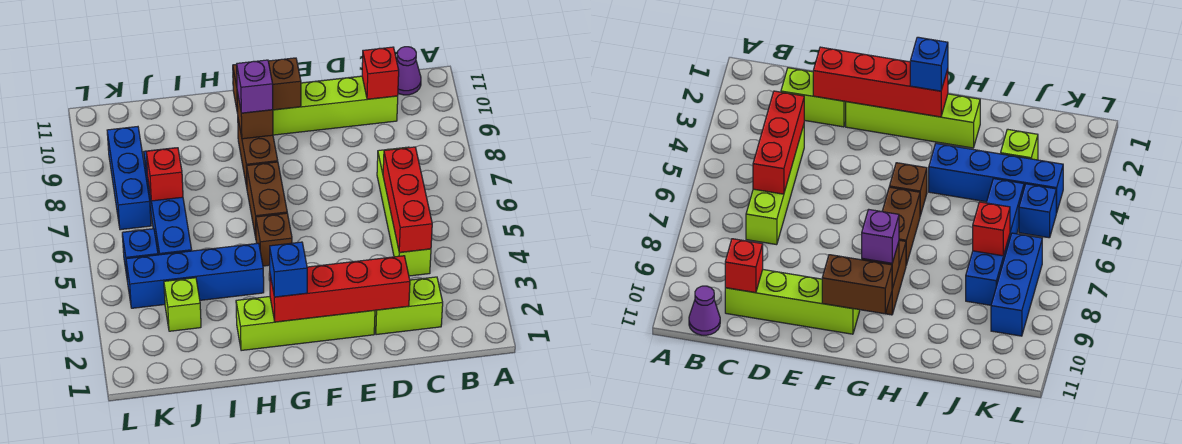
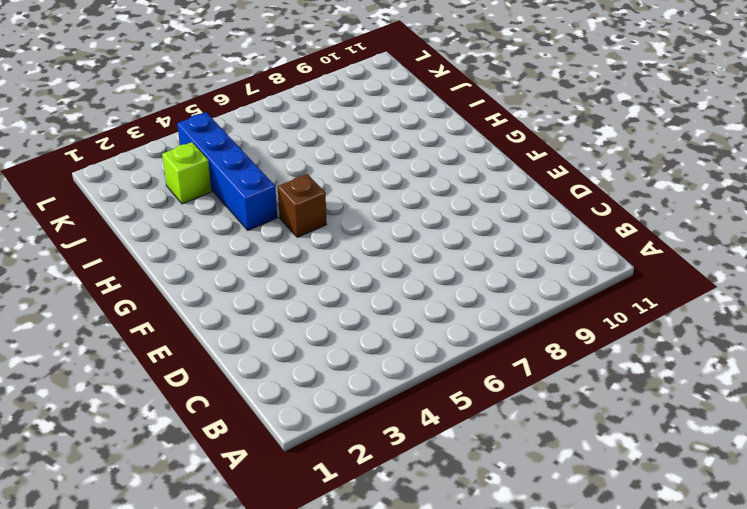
none -> purple 1x1 cone [397,47,421,95]
none -> lime 1x2 brick [375,277,443,335]
none -> lime 1x4 brick [377,147,431,276]

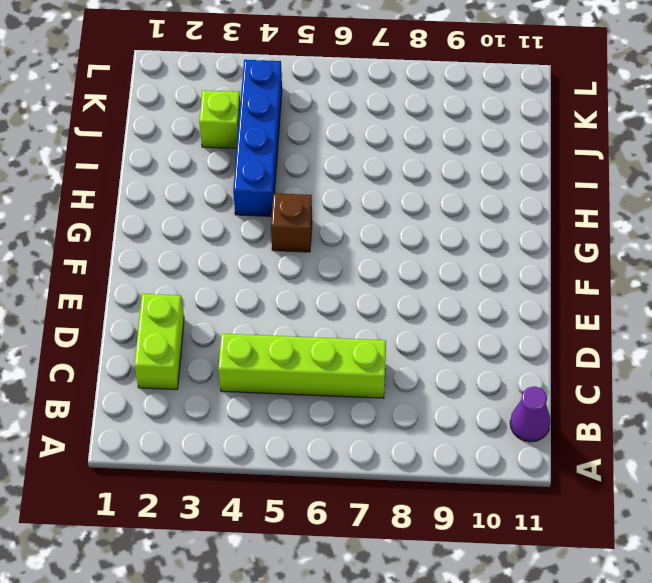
none -> lime 1x4 brick [273,76,398,135]
none -> lime 1x4 brick [236,297,375,351]
none -> brown 1x2 brick [247,162,287,238]

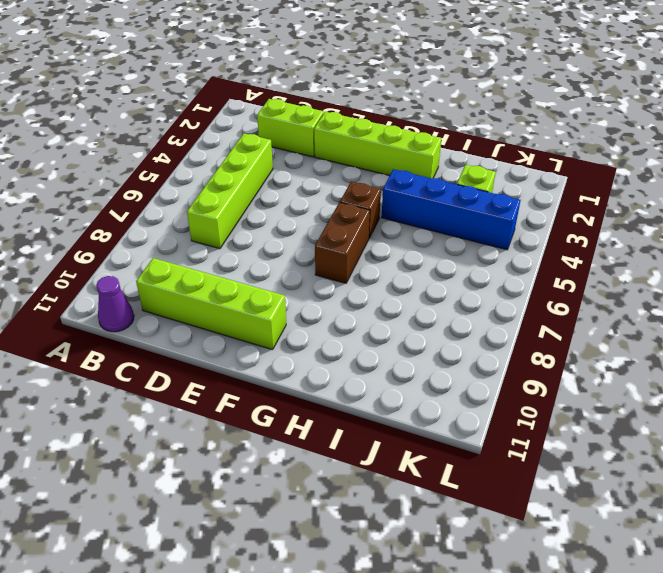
none -> brown 1x2 brick [238,120,278,187]
none -> blue 1x4 brick [144,148,192,255]
none -> blue 1x1 brick [122,229,158,276]

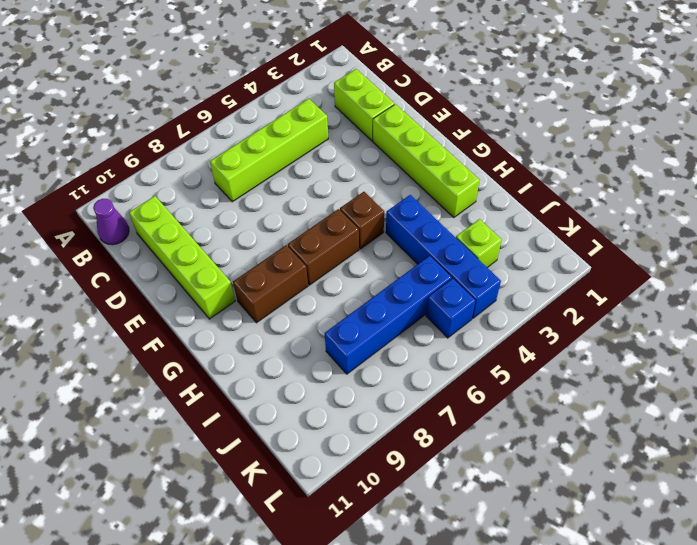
none -> blue 1x3 brick [107,127,151,230]
none -> red 1x3 brick [383,147,432,252]
none -> red 1x1 brick [362,47,399,99]

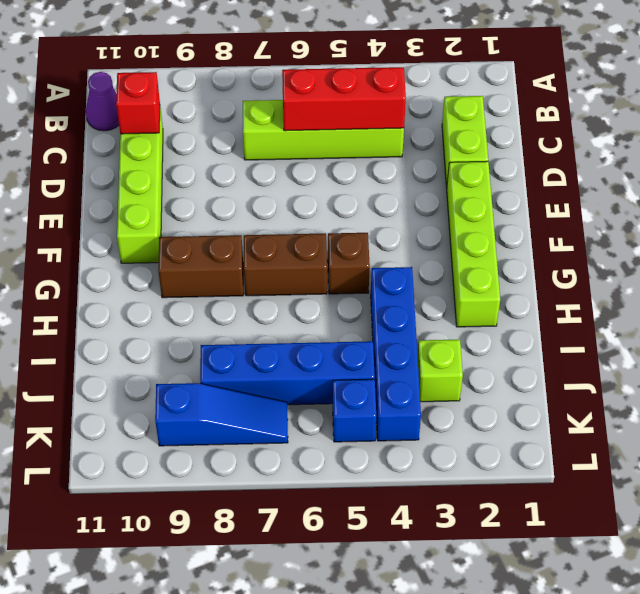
blue 1x3 slope [155,383,288,446] -> blue 1x3 brick [107,127,151,230]
none -> red 1x4 brick [270,256,410,322]
none -> brown 1x2 brick [233,58,301,113]
none -> brown 1x1 brick [237,92,273,139]

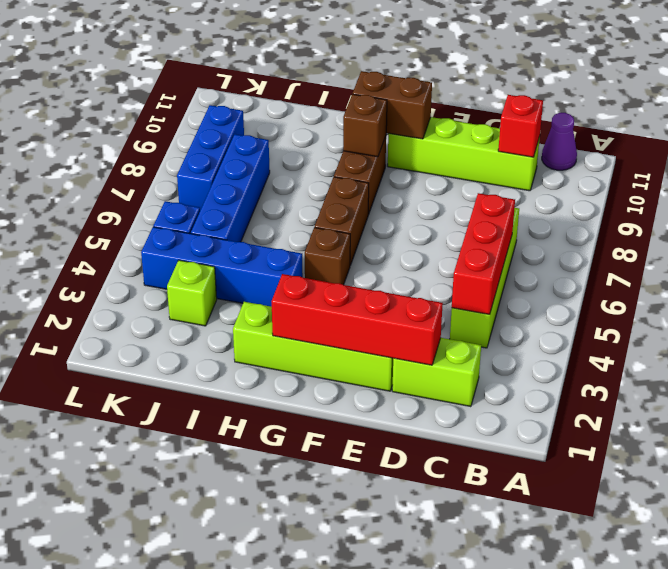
none -> red 1x1 brick [146,148,183,201]
none -> blue 1x1 brick [270,242,307,297]
none -> purple 1x1 brick [237,60,273,113]

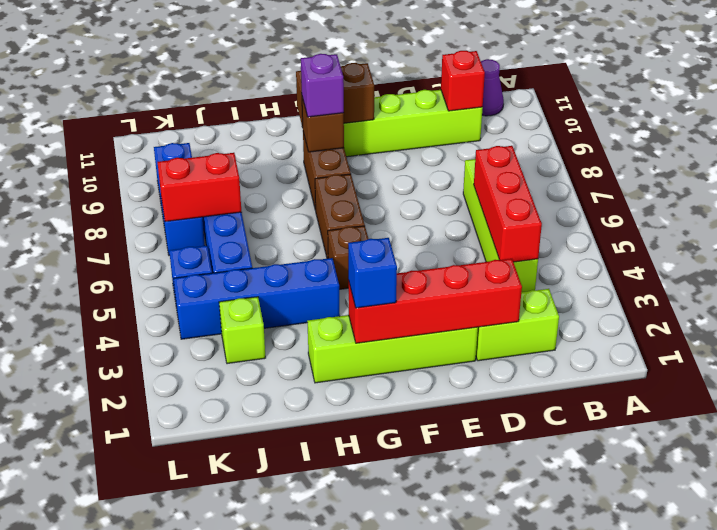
red 1x2 brick [158,153,241,222] -> red 1x1 brick [146,148,183,201]

